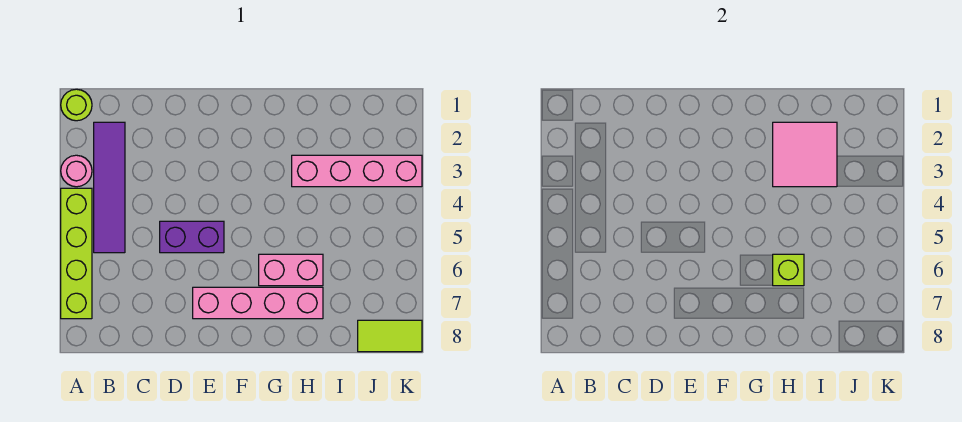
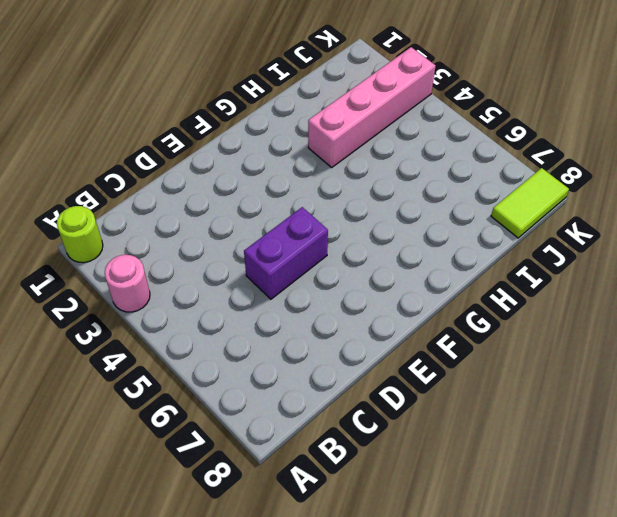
none -> lime 1x4 brick [61,188,92,319]
none -> purple 1x4 tile [94,122,125,253]

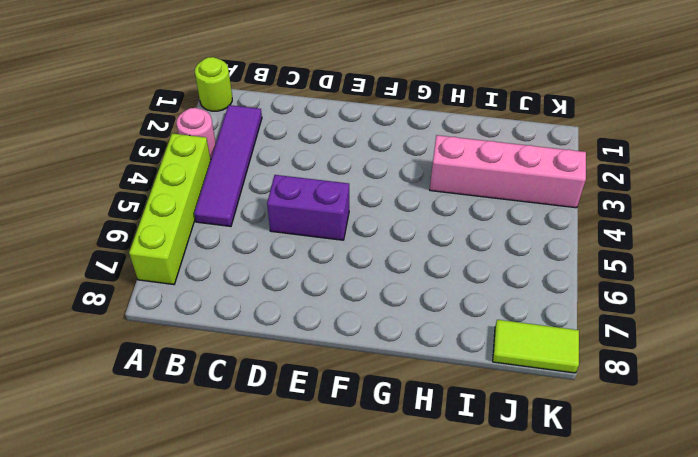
none -> pink 1x4 brick [193,287,323,319]
none -> pink 1x2 brick [259,254,323,286]

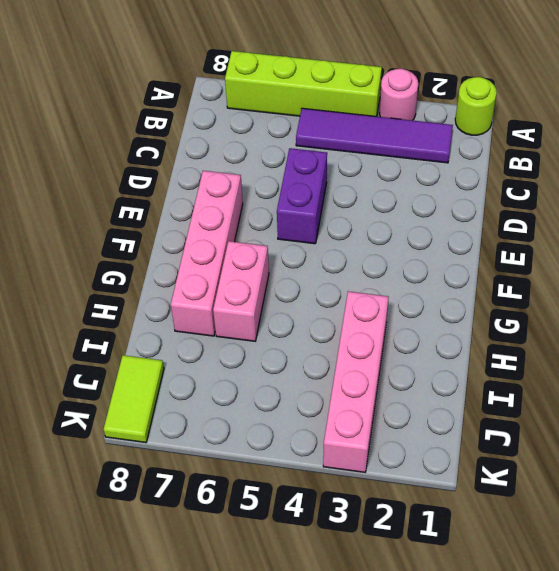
none -> pink 2x2 tile [773,122,837,187]
none -> lime 1x1 brick [773,254,804,286]

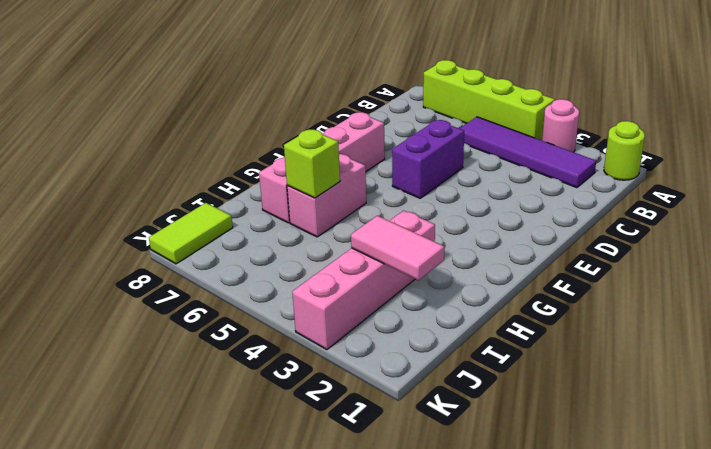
pink 1x2 tile [351,216,444,280] -> pink 2x2 tile [773,122,837,187]

